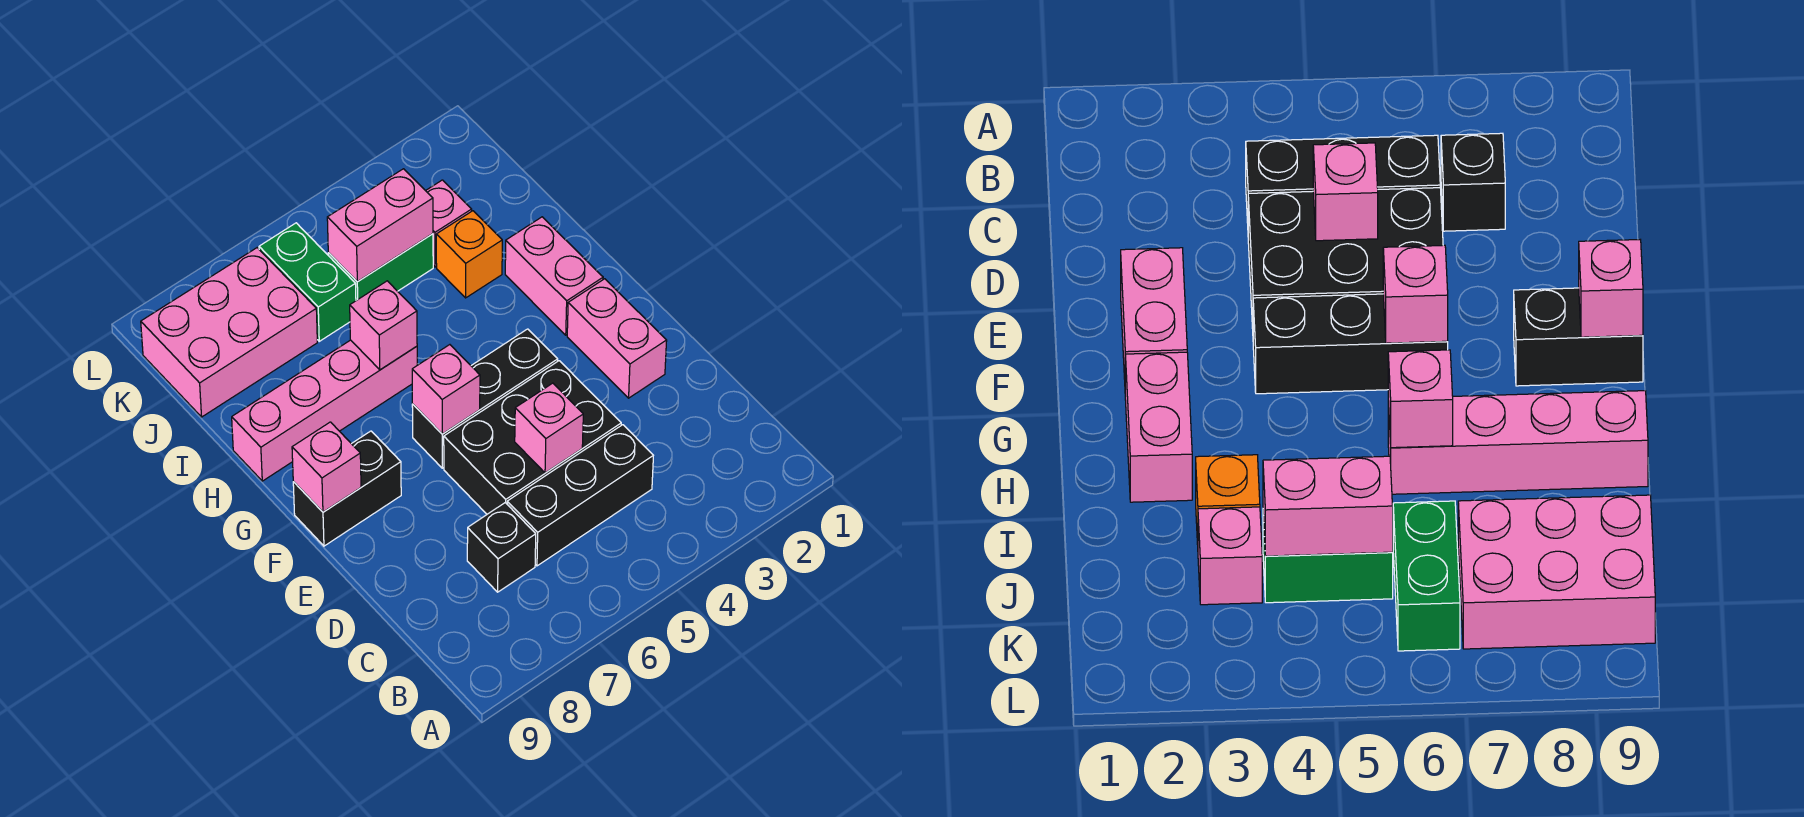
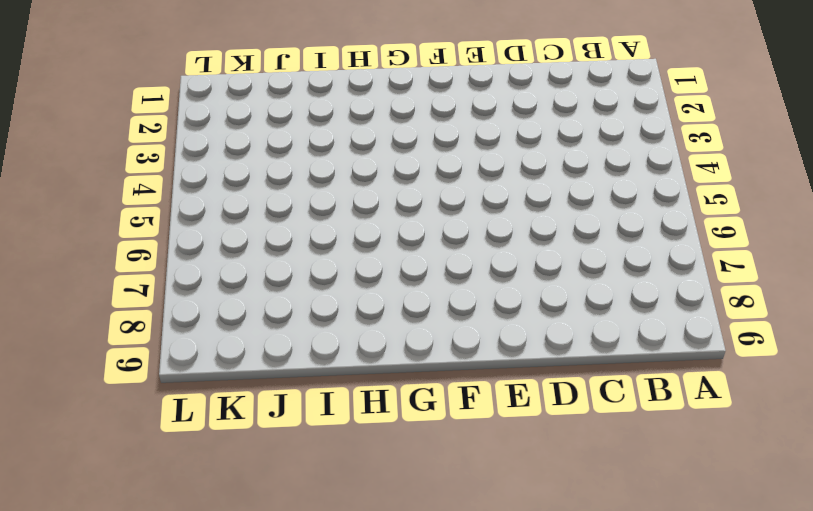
none -> black 1x3 brick [507,425,653,566]
none -> black 1x1 brick [467,503,536,592]
none -> black 2x3 brick [444,361,621,514]

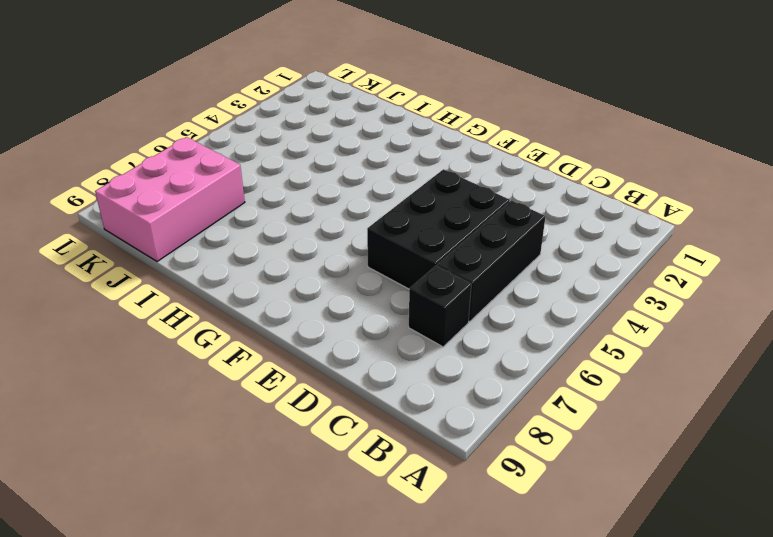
none -> pink 1x2 brick [567,279,667,398]
none -> black 1x3 brick [412,329,558,468]
none -> black 1x2 brick [293,431,401,546]

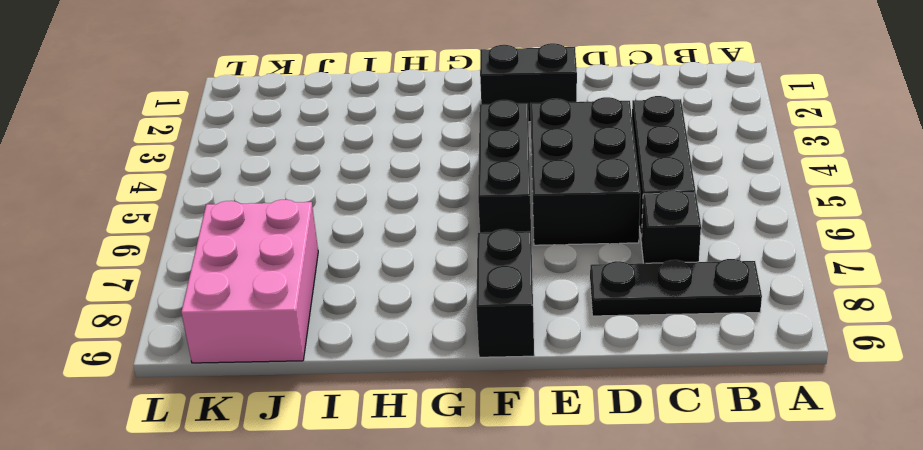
black 1x3 plate [590,259,762,316] -> none
black 1x2 brick [480,43,577,122] -> pink 1x2 brick [567,279,667,398]
none -> pink 1x2 brick [505,217,603,335]
none -> pink 1x4 brick [232,340,417,481]
none -> orange 1x1 brick [436,211,502,298]

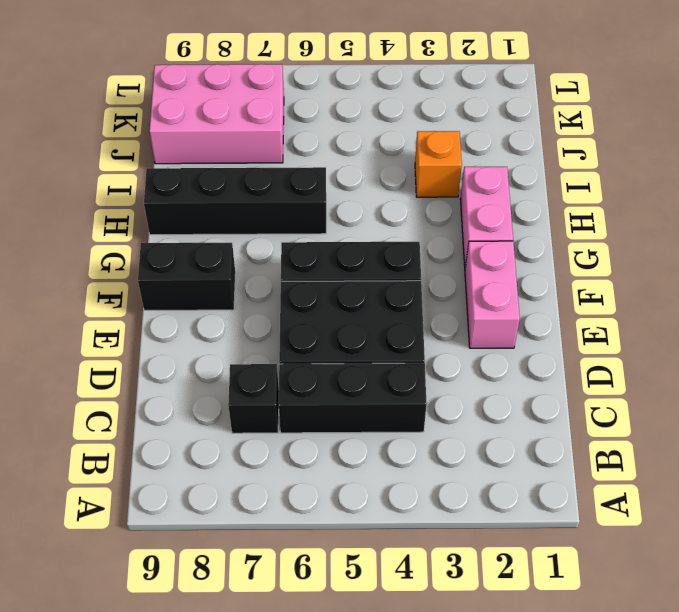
black 1x4 brick [144,167,326,235] -> pink 1x4 brick [232,340,417,481]
none -> pink 1x1 brick [426,180,472,267]
none -> green 1x2 brick [328,234,433,300]
none -> green 1x2 brick [259,223,356,341]

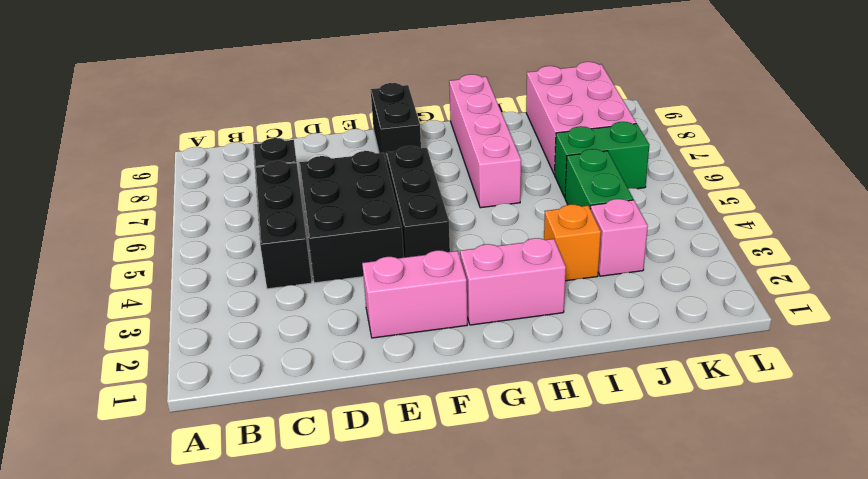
none -> pink 1x1 brick [515,383,583,473]
none -> pink 1x1 brick [412,345,480,434]
none -> pink 1x1 brick [292,422,361,512]

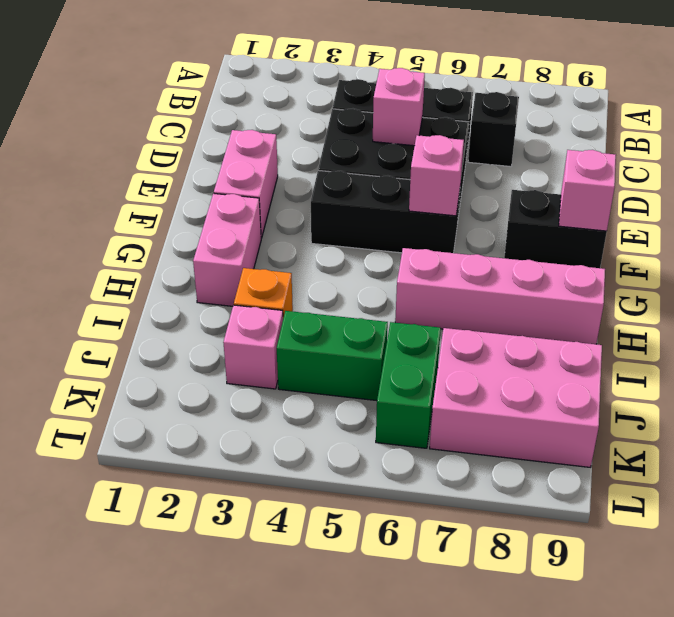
none -> pink 1x1 brick [350,281,417,370]
none -> pink 1x2 brick [327,169,433,282]

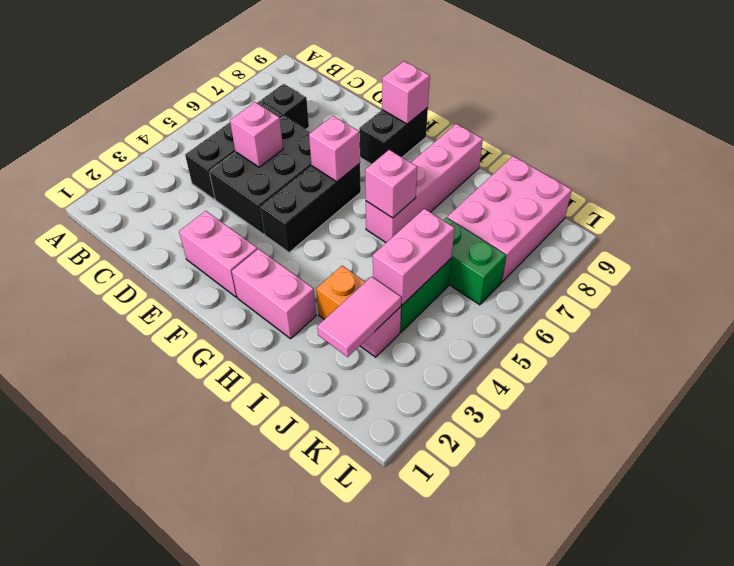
pink 1x2 tile [317,277,401,357] -> none

